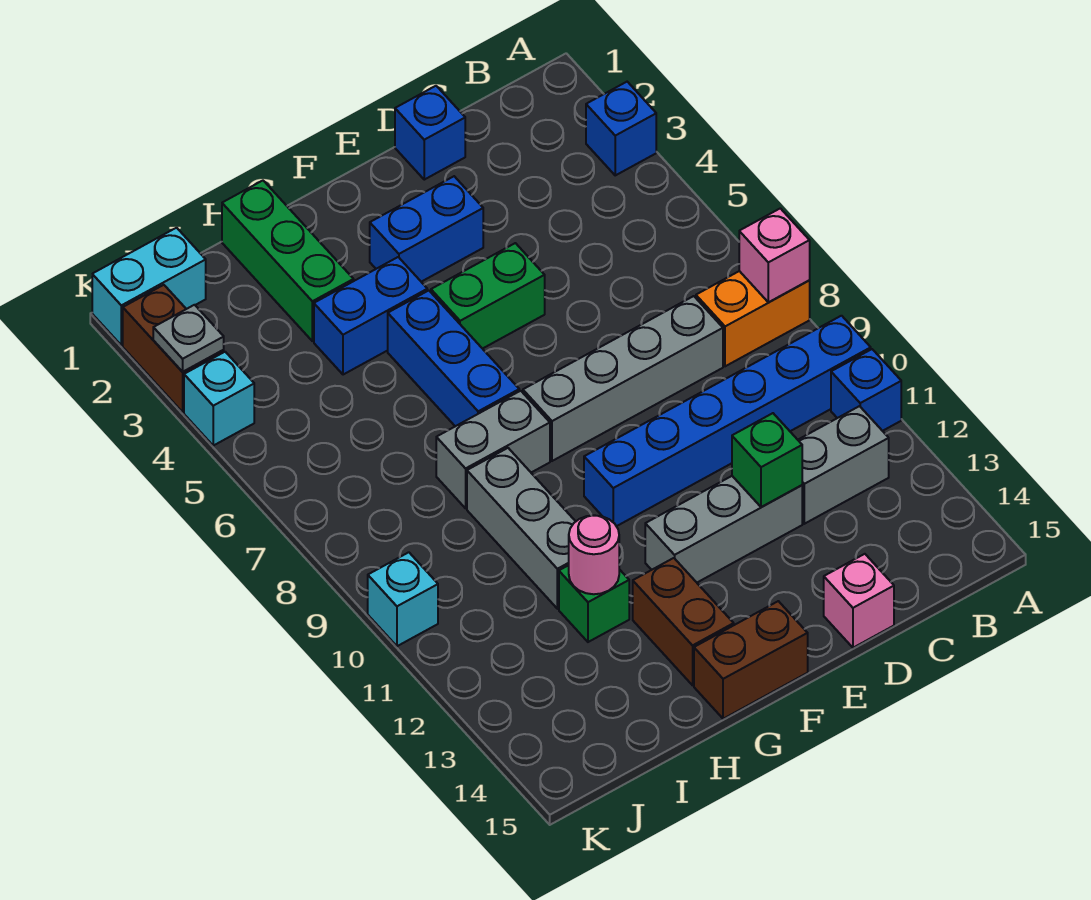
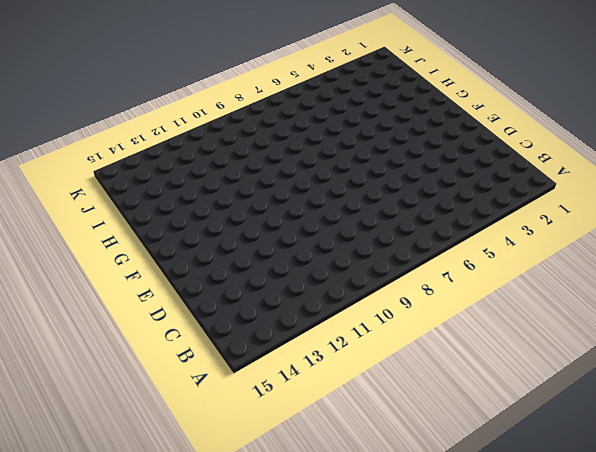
none -> blue 1x1 brick [586,82,656,175]
none -> orange 1x2 brick [696,271,810,366]
none -> blue 1x6 brick [584,316,871,526]

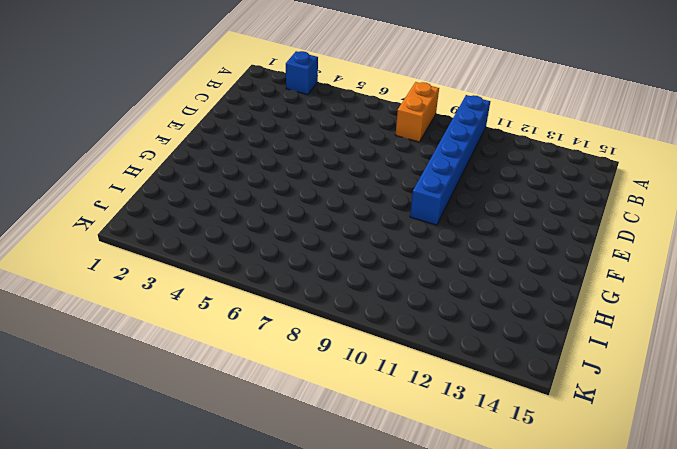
none -> blue 1x1 brick [831,349,901,431]
none -> grey 1x2 brick [798,406,889,524]
none -> grey 1x4 brick [523,296,723,461]

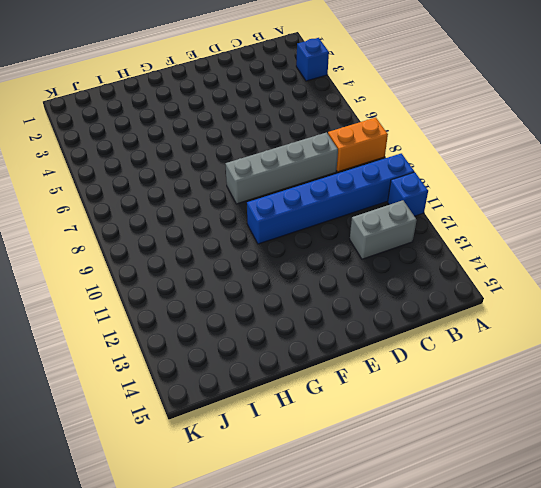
none -> blue 1x1 brick [395,86,465,180]
none -> grey 1x3 brick [645,476,802,582]
none -> pink 1x1 brick [824,554,894,648]

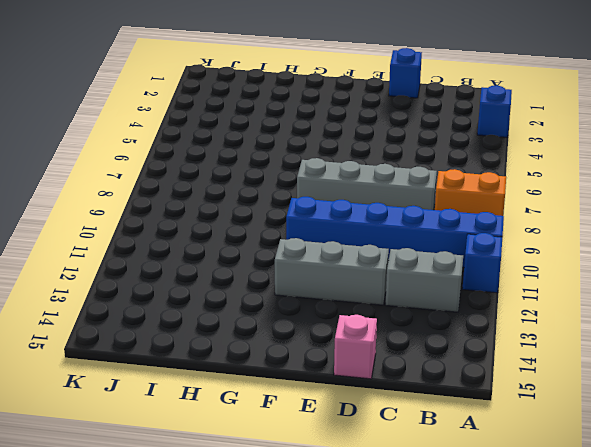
none -> blue 1x2 brick [370,176,483,282]
none -> green 1x2 brick [431,243,545,349]
none -> brown 1x2 brick [694,601,808,719]

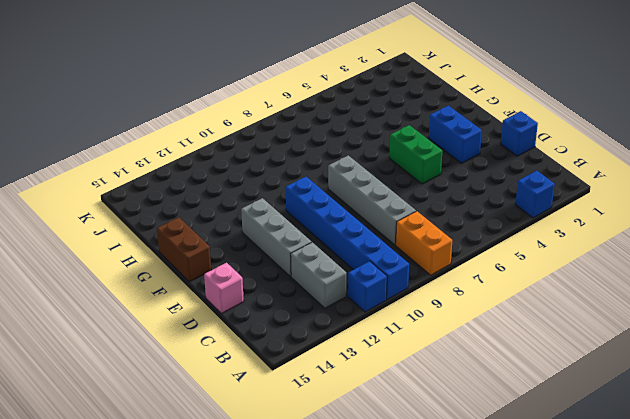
none -> blue 1x2 brick [314,257,427,375]
none -> blue 1x3 brick [388,291,519,426]
none -> grey 1x2 brick [436,391,550,508]

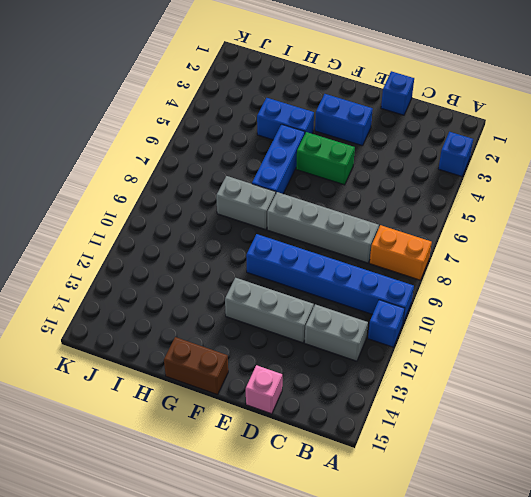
none -> brown 1x2 brick [633,558,734,685]
none -> green 1x3 brick [222,181,354,341]
none -> grey 1x3 brick [467,448,576,609]

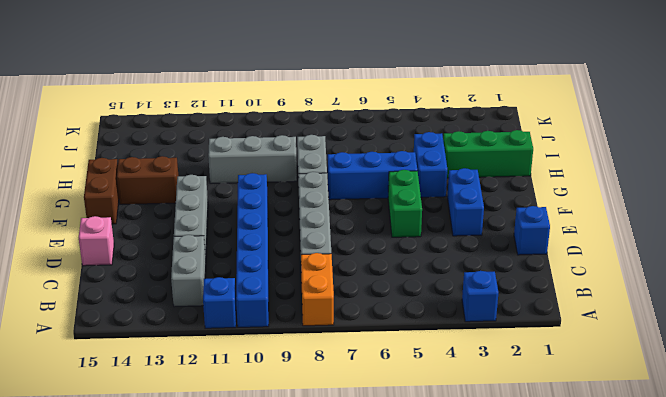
none -> green 1x1 brick [559,565,629,642]
none -> cyan 1x2 brick [92,228,206,345]
none -> brown 1x2 brick [123,285,224,412]

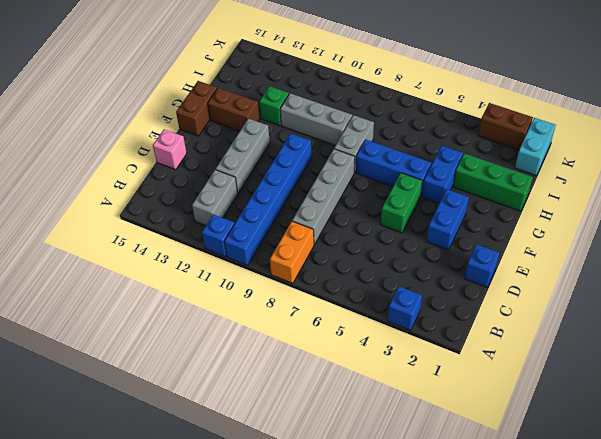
none -> cyan 1x1 brick [184,352,254,446]
none -> cyan 1x1 brick [368,552,438,646]
none -> pink 1x1 brick [739,208,810,302]

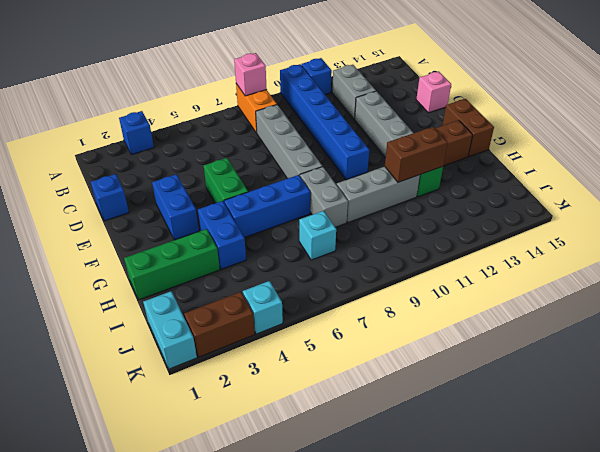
brown 1x2 brick [385,127,448,182] -> pink 1x1 round brick [569,515,619,594]
cyan 1x1 brick [299,211,336,260] -> cyan 1x1 brick moved to [368,552,438,646]
none -> green 1x1 brick [732,413,802,507]
none -> grey 1x1 plate [153,305,224,372]

